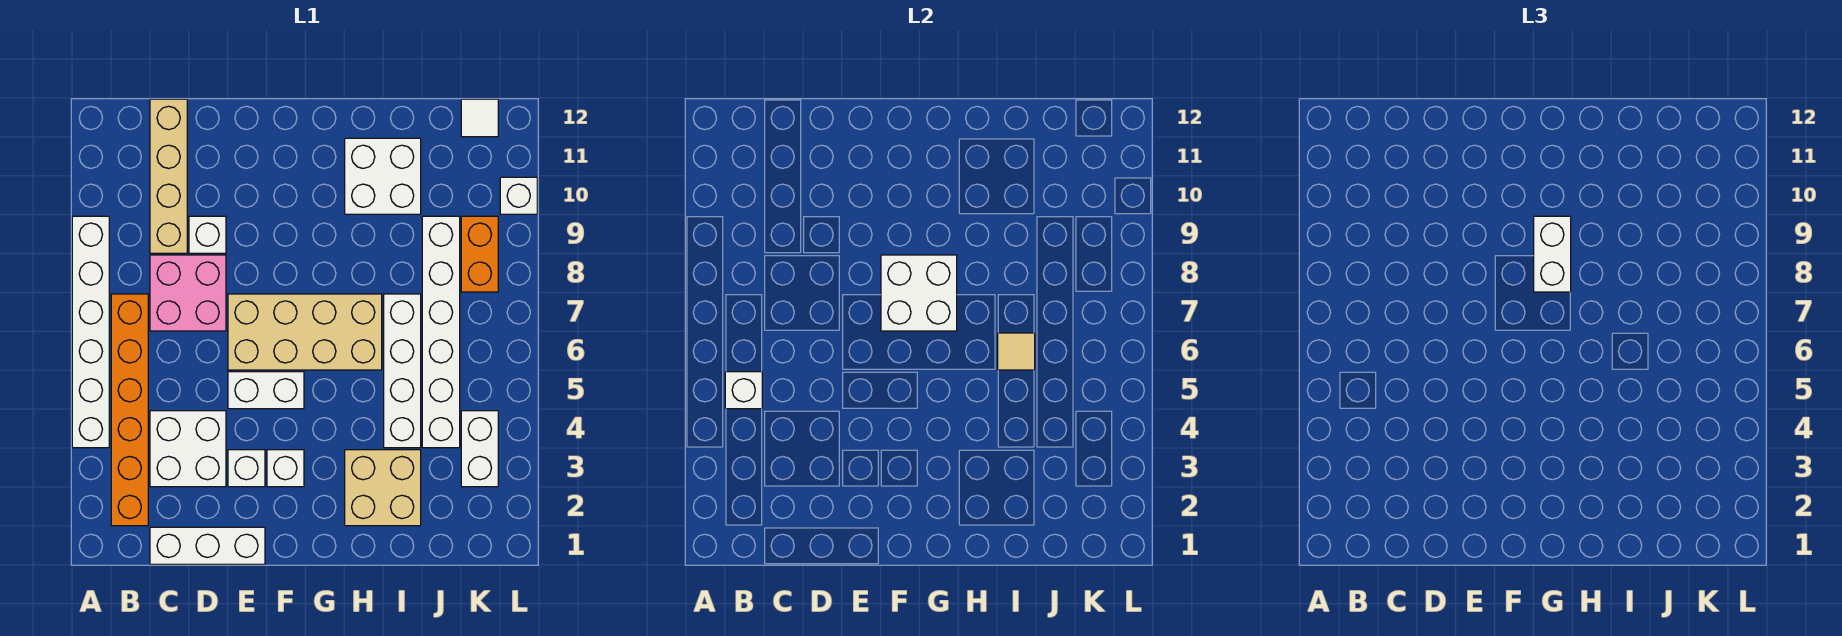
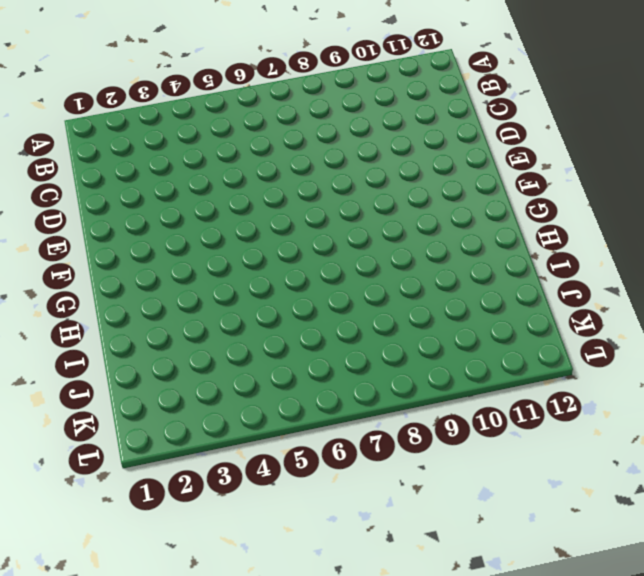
none -> white 1x6 brick [72,216,109,448]
none -> orange 1x6 brick [111,294,148,526]
none -> white 1x3 brick [150,527,265,564]

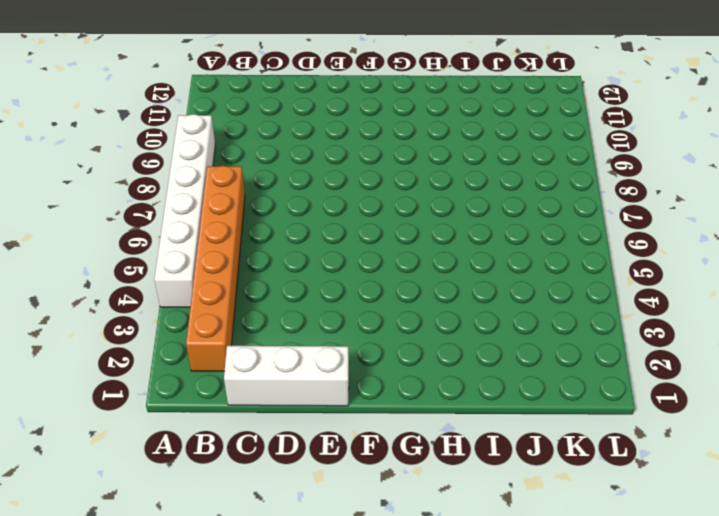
none -> white 2x2 brick [150,411,226,487]
none -> pink 2x2 brick [150,255,226,331]
none -> tan 1x4 brick [150,99,187,253]

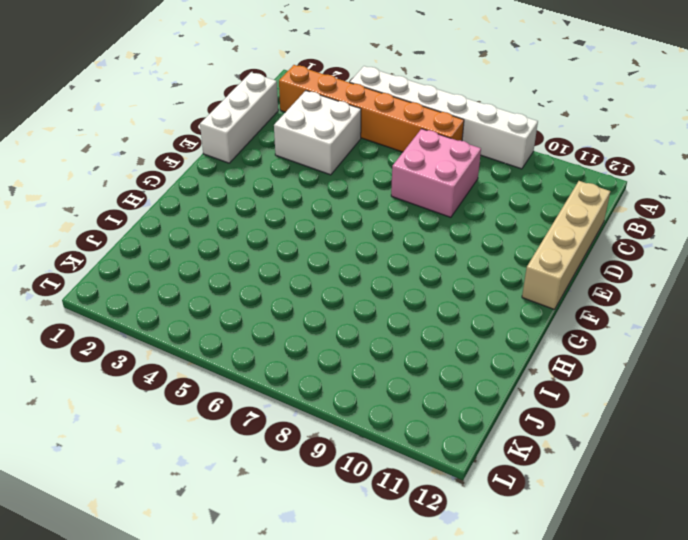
tan 1x4 brick [522,181,610,310] -> tan 1x4 brick turned to [150,99,187,253]
none -> white 1x1 brick [189,216,226,253]
none -> white 1x1 brick [228,450,265,487]
none -> white 1x2 brick [228,372,304,409]

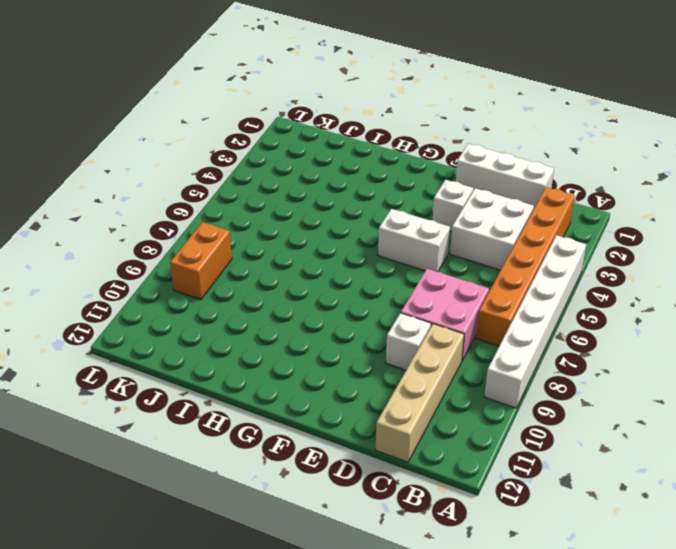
none -> tan 2x4 brick [228,294,382,370]
none -> white 1x1 brick [267,450,304,487]
none -> tan 2x2 brick [345,450,421,526]

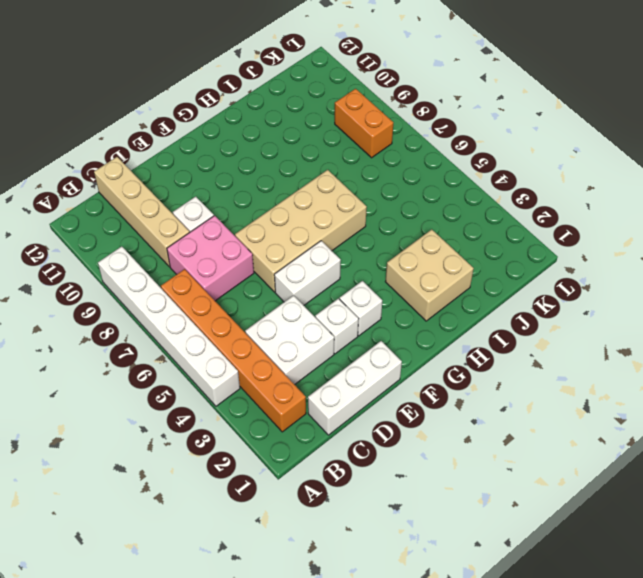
none -> white 2x2 brick [345,138,421,214]
none -> white 1x4 brick [384,294,421,448]
none -> white 1x6 brick [422,216,460,448]

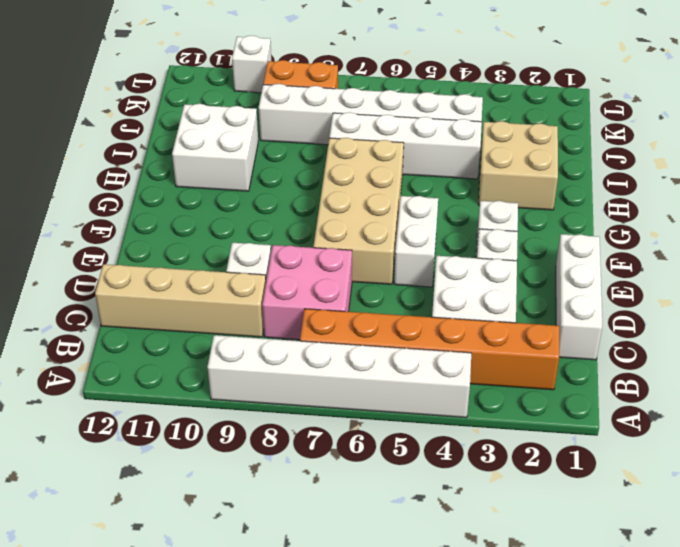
none -> white 1x2 brick [461,411,498,487]
none -> white 1x1 tile [461,99,498,137]
none -> white 1x1 brick [725,372,762,409]

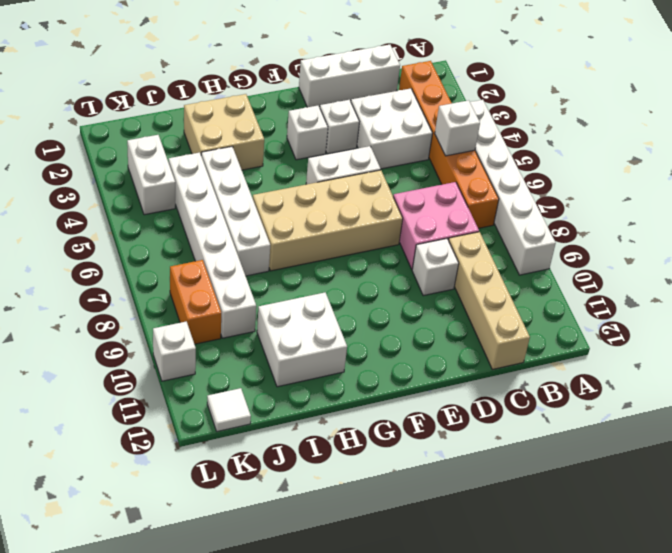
none -> white 2x2 brick [881,255,957,331]
none -> tan 1x1 tile [998,333,1035,370]
none -> white 1x2 brick [1534,216,1571,292]

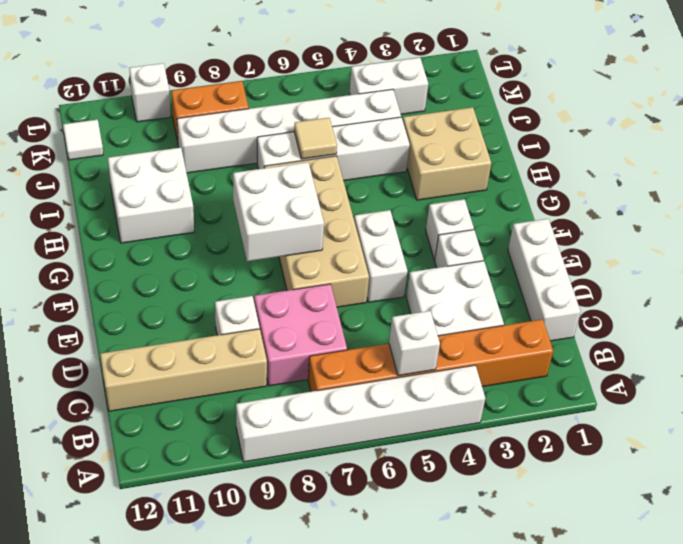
none -> white 1x2 brick [1534,216,1571,292]

